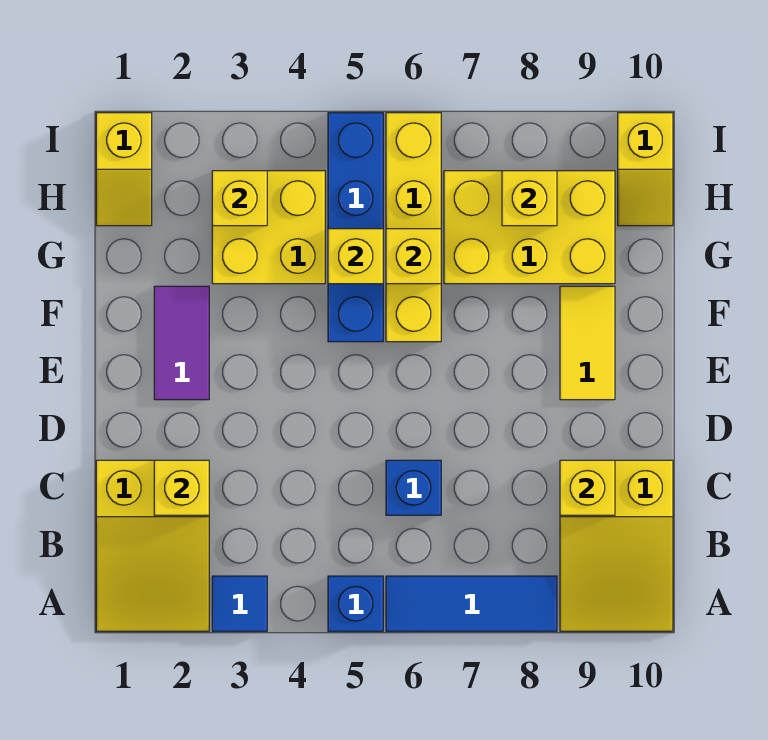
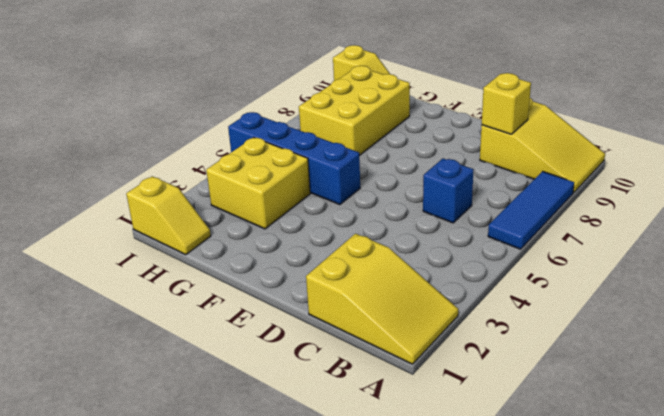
none -> blue 1x1 tile [212,576,267,631]
none -> blue 1x1 brick [328,576,383,631]
none -> purple 1x2 tile [154,286,209,400]

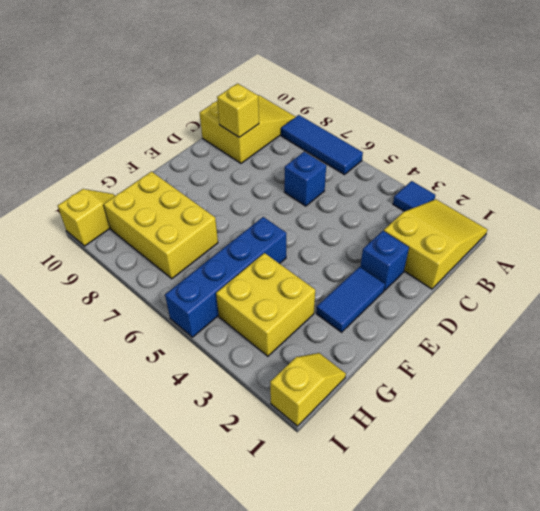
blue 1x1 brick [360,231,409,291] -> blue 1x1 brick moved to [328,576,383,631]
blue 1x2 tile [316,267,385,332] -> purple 1x2 tile [154,286,209,400]
none -> yellow 1x2 tile [560,286,615,400]
none -> yellow 1x4 brick [386,113,441,342]
none -> yellow 1x1 brick [154,460,209,515]

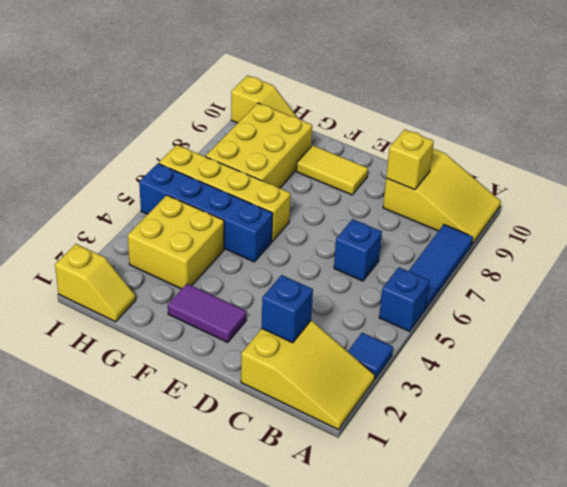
blue 1x1 brick [262,275,313,343] -> yellow 1x1 brick [154,460,209,515]
none -> yellow 1x1 brick [328,229,383,284]
none -> yellow 1x1 brick [386,229,441,284]
none -> yellow 1x1 brick [212,171,267,226]

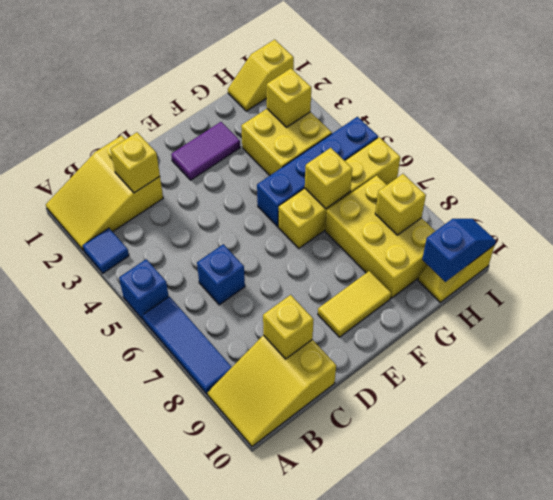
blue 1x2 slope [422,219,496,282] -> none
none -> yellow 1x1 brick [328,229,383,284]

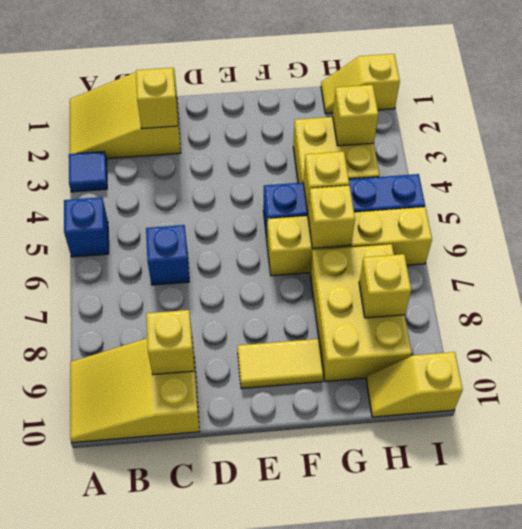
none -> blue 1x3 tile [386,576,557,631]
none -> purple 1x2 tile [154,286,209,400]

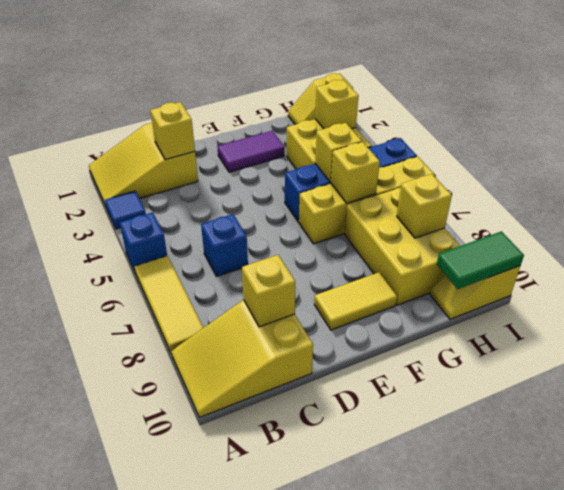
yellow 1x3 tile [135,256,203,353] -> blue 1x3 tile [386,576,557,631]
green 1x2 tile [437,231,524,289] -> none

